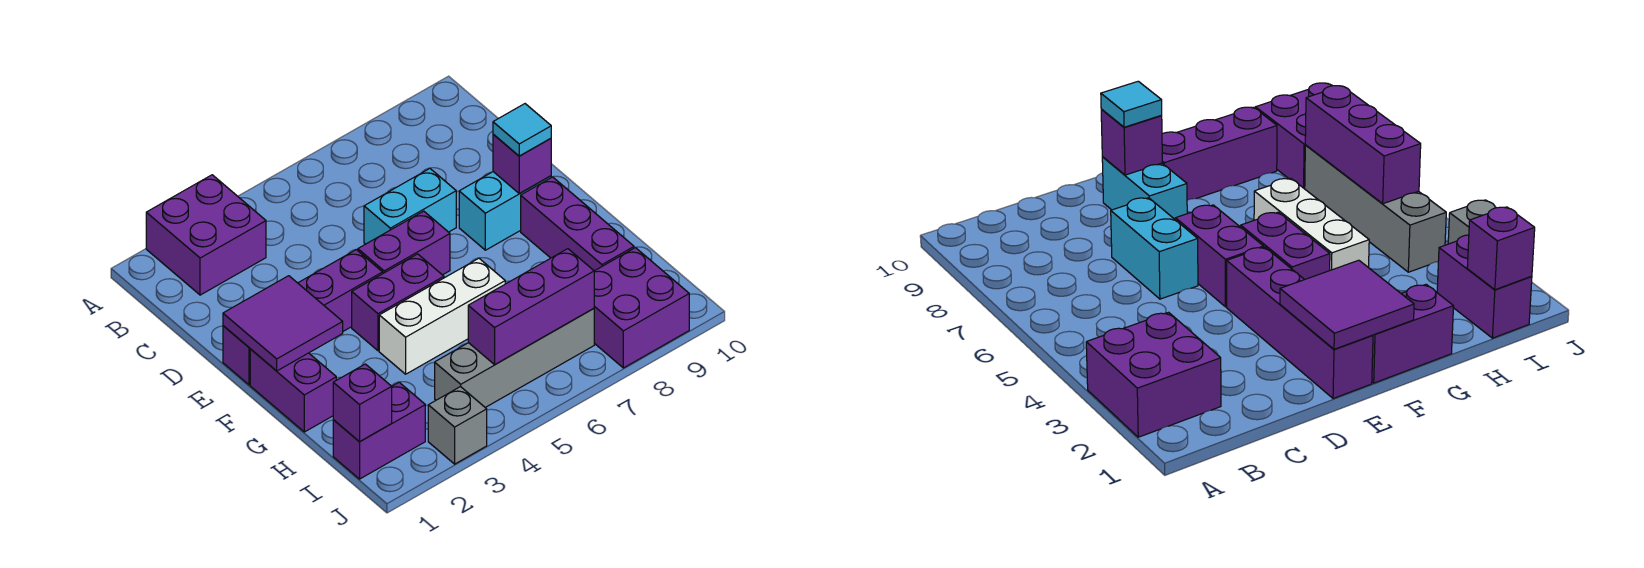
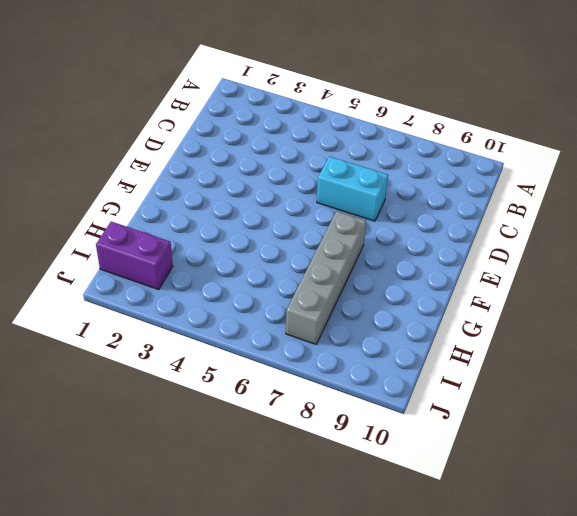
grey 1x4 brick [286,211,366,344] -> grey 1x4 brick turned to [435,309,594,407]
none -> purple 2x2 brick [146,175,266,295]
none -> purple 1x4 brick [223,250,383,385]
none -> purple 1x2 brick [358,211,450,275]

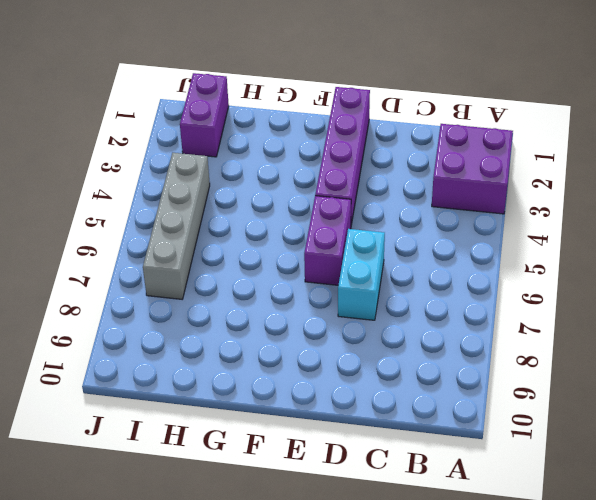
none -> cyan 1x2 brick [459,172,551,250]
none -> purple 1x2 brick [250,349,336,432]
none -> purple 1x2 brick [352,254,444,351]

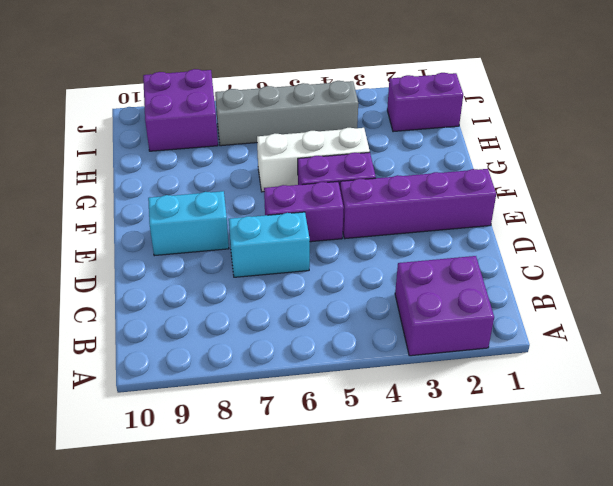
none -> purple 1x2 brick [250,349,336,432]
none -> purple 1x3 brick [521,177,634,271]
none -> grey 1x1 brick [428,387,487,464]

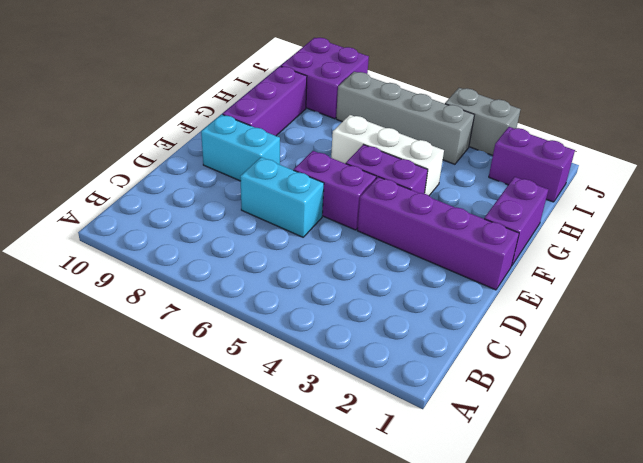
grey 1x2 brick [445,88,520,155] -> grey 1x1 brick [428,387,487,464]
none -> purple 2x2 brick [146,175,266,295]
none -> purple 2x2 tile [223,276,343,371]
none -> purple 1x1 brick [493,134,551,194]

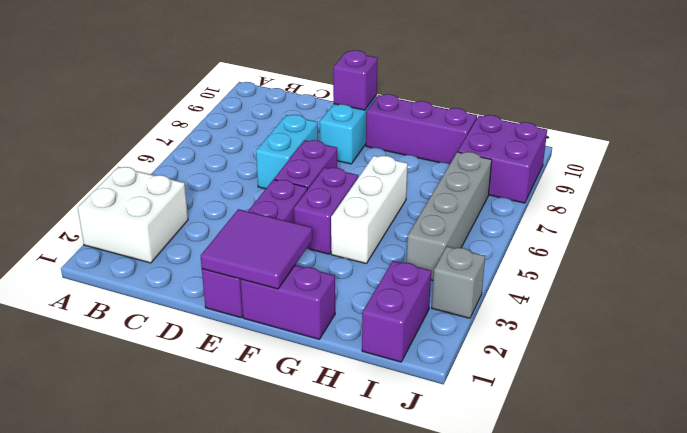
white 2x2 brick [78,167,188,263] -> purple 2x2 brick [146,175,266,295]
none -> purple 1x1 brick [333,364,392,441]
none -> purple 1x3 brick [468,249,594,365]
none -> cyan 1x1 tile [493,104,551,156]

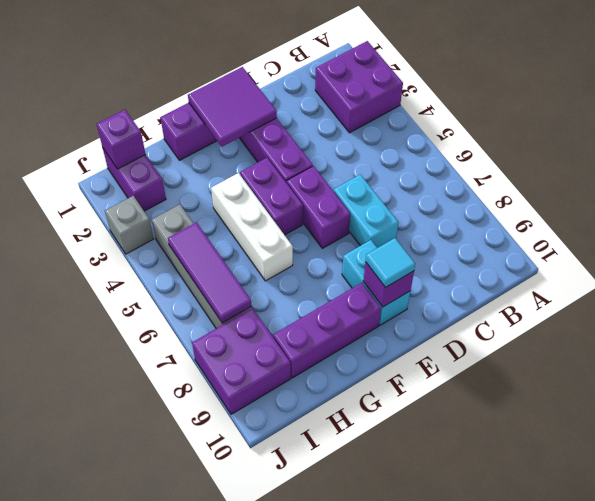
purple 1x3 tile [168,222,252,323] -> purple 1x3 brick [468,249,594,365]

